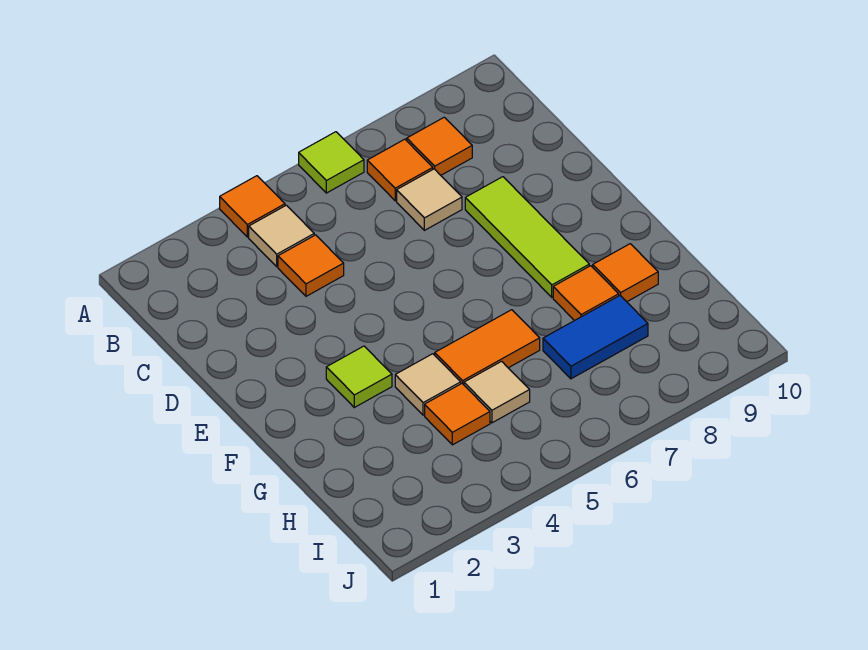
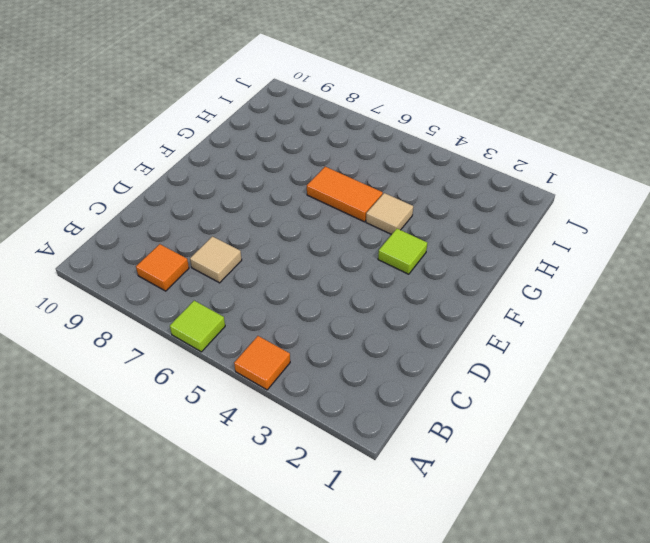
none -> tan 1x1 tile [249,205,314,267]
none -> orange 1x1 tile [367,139,433,201]
none -> orange 1x1 tile [278,235,344,296]

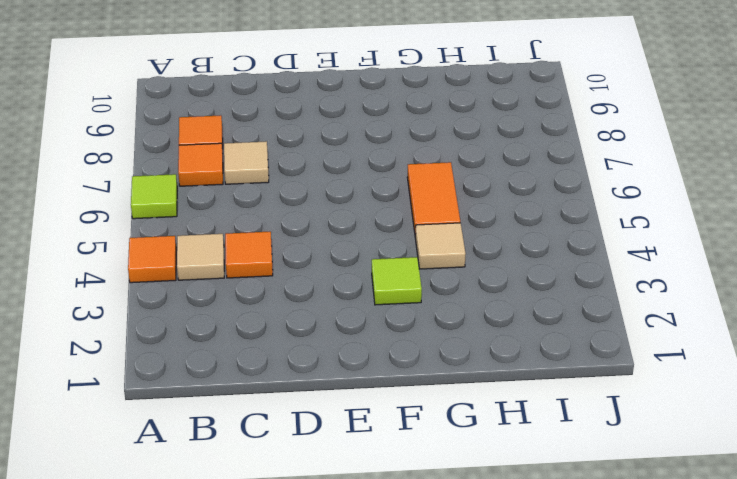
none -> lime 1x3 tile [465,177,589,297]
none -> orange 1x1 tile [553,266,619,321]
none -> orange 1x1 tile [593,244,658,302]

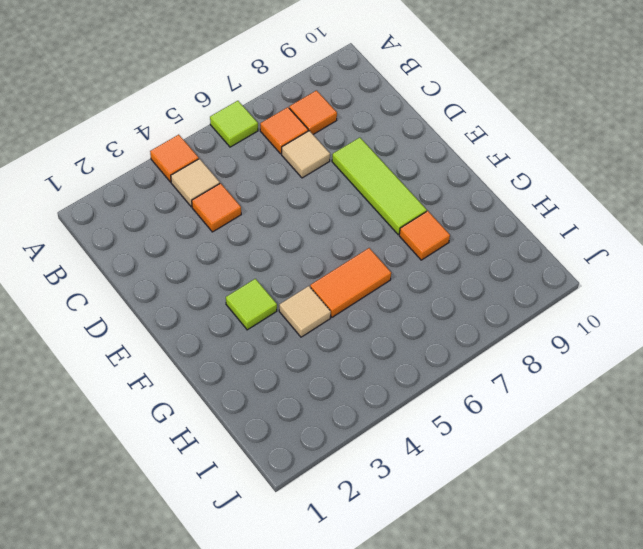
none -> orange 1x1 tile [593,244,658,302]
none -> orange 1x1 tile [425,384,490,445]
none -> tan 1x1 tile [464,361,530,423]

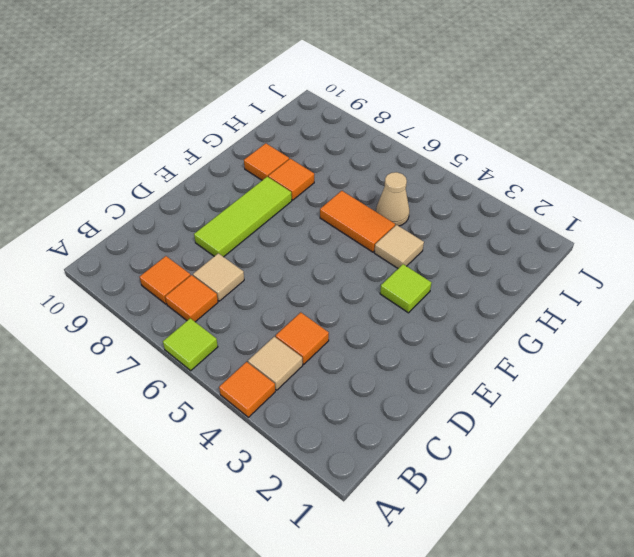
tan 1x1 cone [376,172,410,226] -> tan 1x1 tile [464,361,530,423]
none -> orange 1x1 tile [425,384,490,445]
none -> blue 1x2 tile [543,296,648,379]

